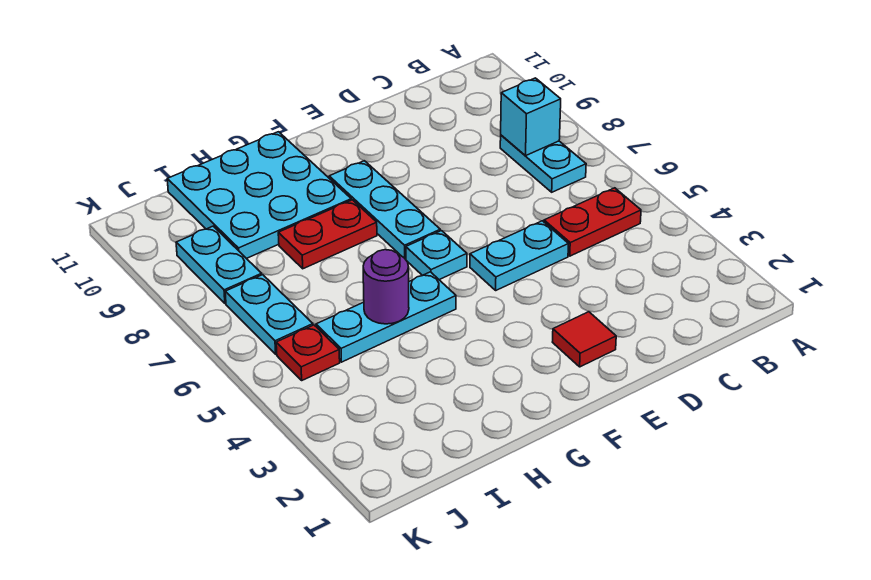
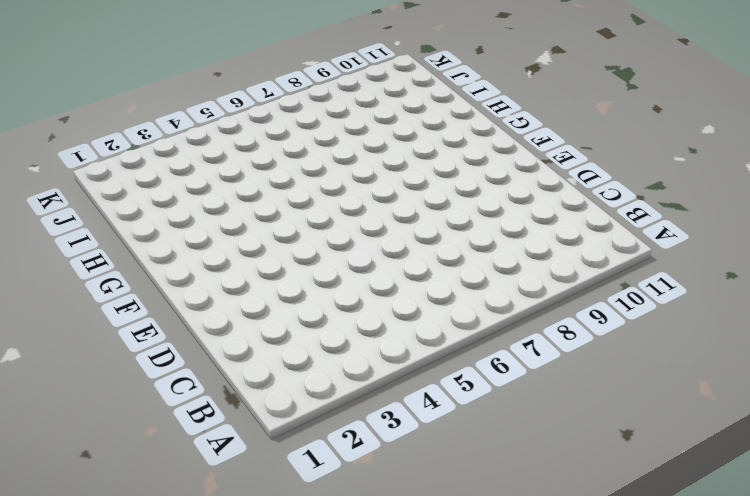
none -> red 1x2 plate [544,188,641,256]
none -> cyan 1x2 plate [500,135,586,192]
none -> cyan 1x2 plate [470,221,568,290]

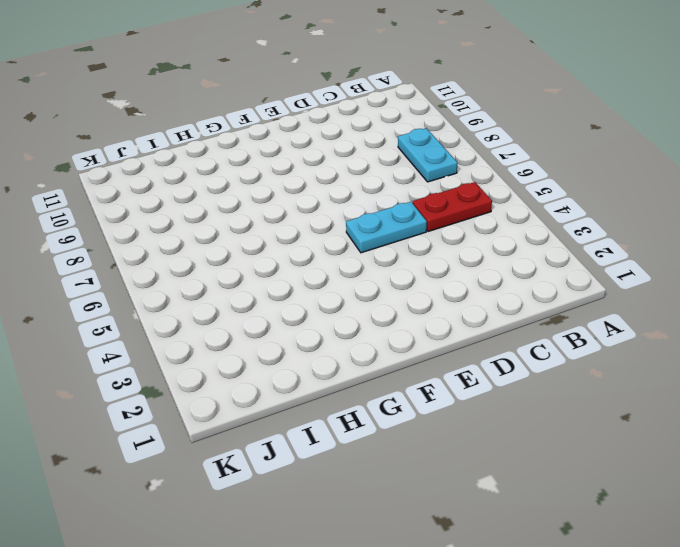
none -> red 1x1 tile [553,312,616,367]
none -> cyan 1x1 plate [406,231,467,280]
none -> cyan 1x3 plate [329,161,440,259]

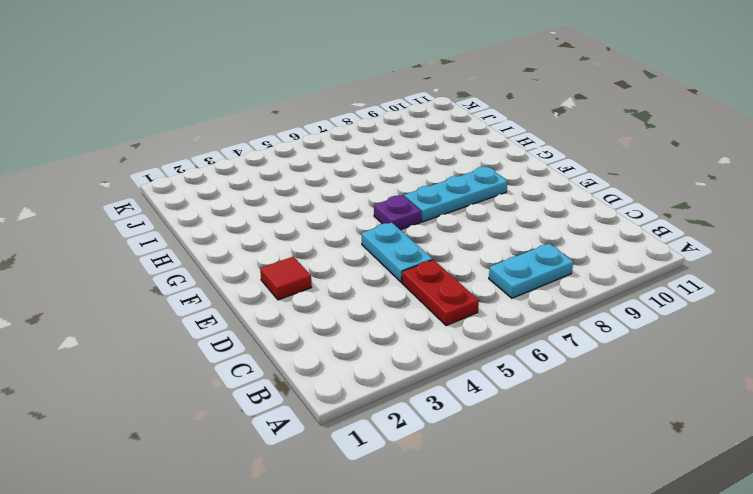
purple 1x1 plate [374,195,421,230] -> cyan 1x1 plate [406,231,467,280]
none -> cyan 1x3 plate [316,272,456,362]
none -> red 1x2 plate [278,200,377,269]
none -> cyan 3x3 plate [167,132,351,259]

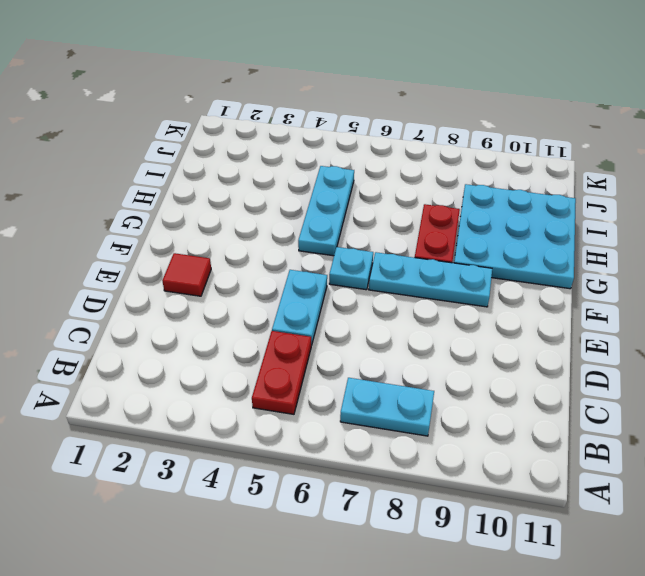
none -> red 1x1 plate [276,325,340,380]
none -> cyan 1x2 plate [225,275,313,354]
none -> cyan 1x2 plate [176,226,262,303]

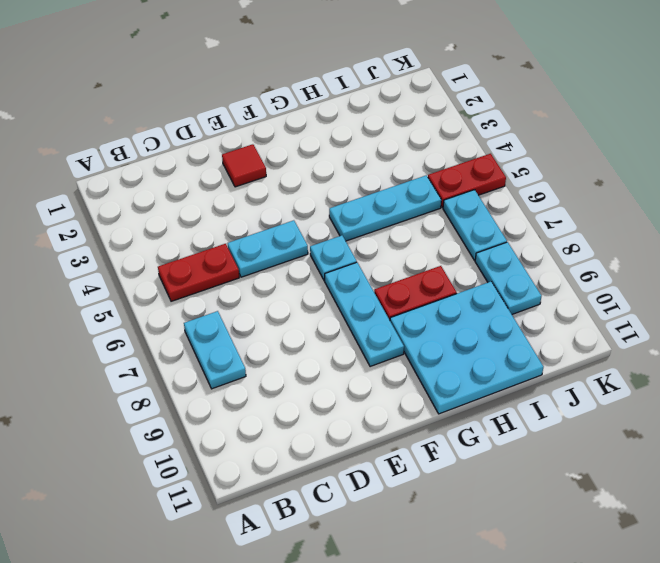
red 1x2 plate [428,154,506,208] -> red 1x1 plate [276,325,340,380]
none -> cyan 1x1 brick [501,78,561,156]
none -> purple 1x1 round brick [363,250,409,324]

